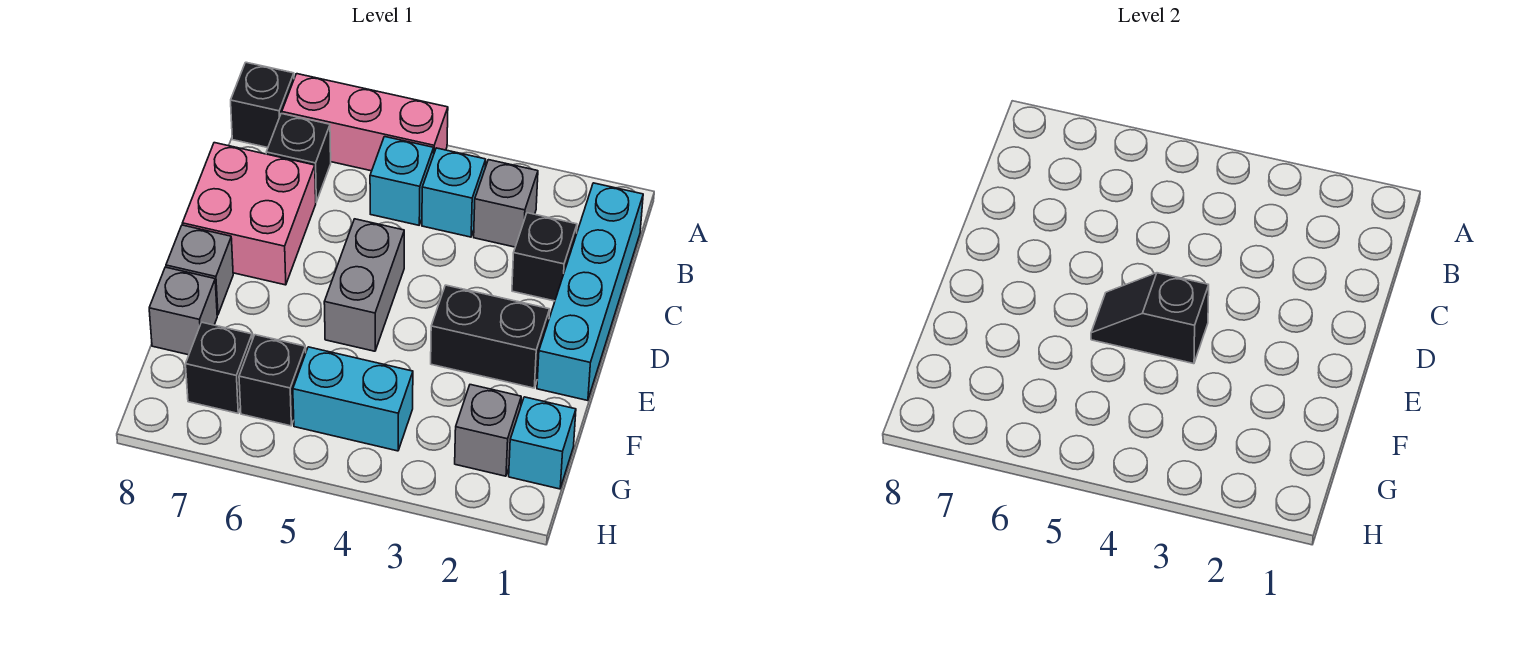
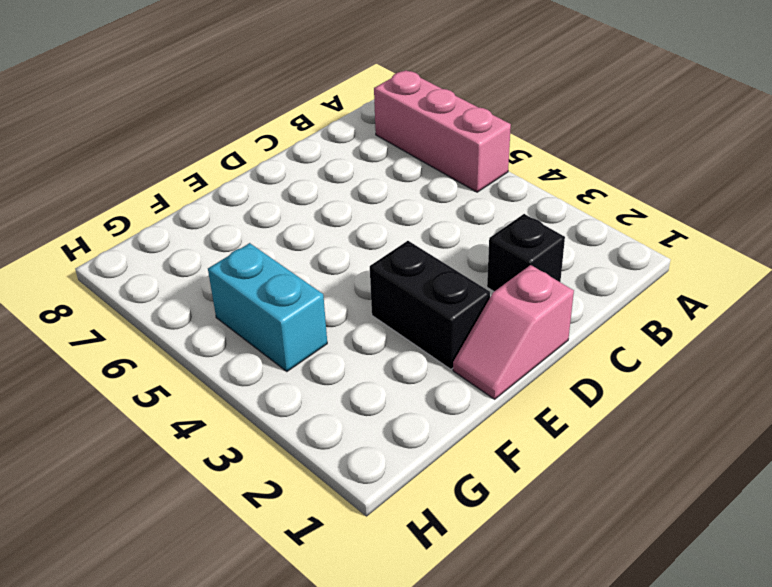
pink 1x2 slope [453,265,574,399] -> cyan 1x4 brick [537,183,643,401]
none -> black 1x1 brick [231,62,294,148]
none -> grey 1x1 brick [474,160,538,247]
none -> cyan 1x1 brick [422,148,486,237]

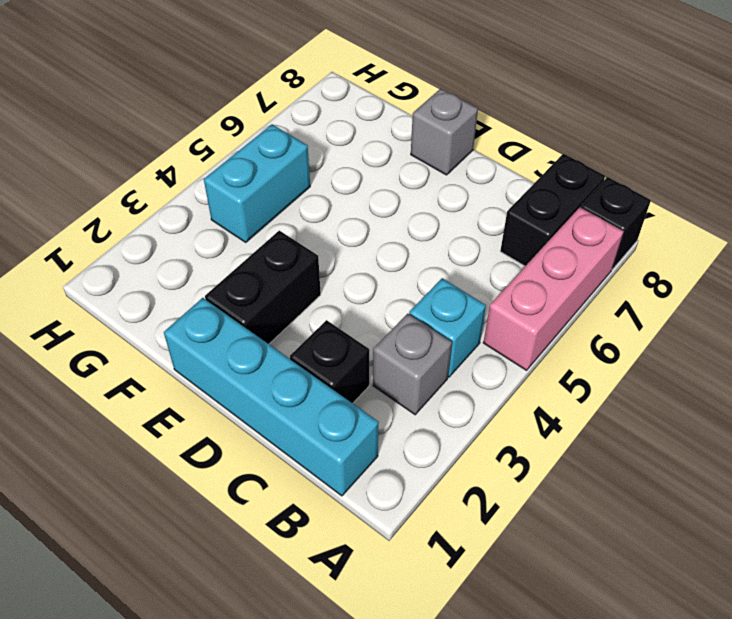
black 1x2 brick [500,154,605,266] -> black 1x1 brick [266,114,331,202]
none -> cyan 1x1 brick [370,137,434,225]
none -> pink 2x2 brick [182,143,316,285]
none -> grey 1x2 brick [324,219,404,351]

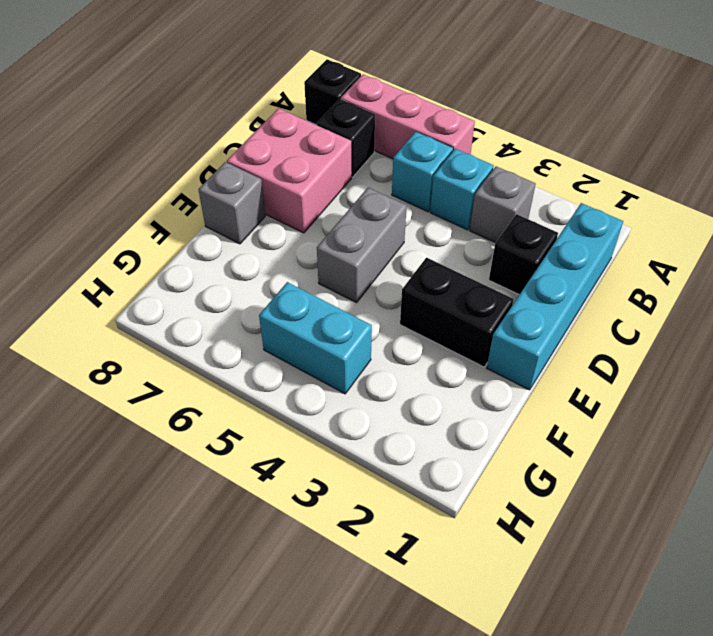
none -> grey 1x1 brick [149,267,217,355]
none -> cyan 1x1 brick [509,397,576,489]
none -> grey 1x1 brick [455,385,521,476]

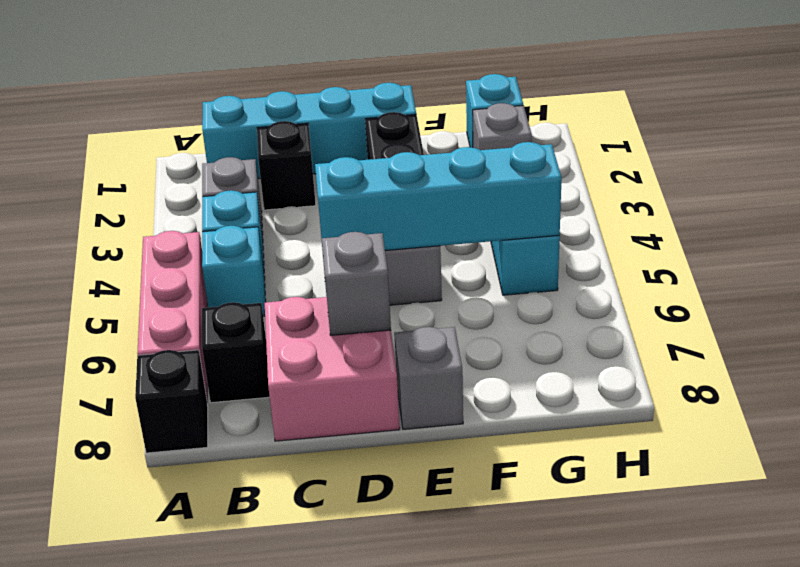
cyan 1x4 brick [315,142,562,250] -> black 1x2 slope [1091,273,1209,364]
grey 1x1 brick [322,232,391,335] -> grey 1x1 brick moved to [149,267,217,355]
none -> black 1x1 brick [239,335,306,426]
none -> black 1x1 brick [186,322,252,413]

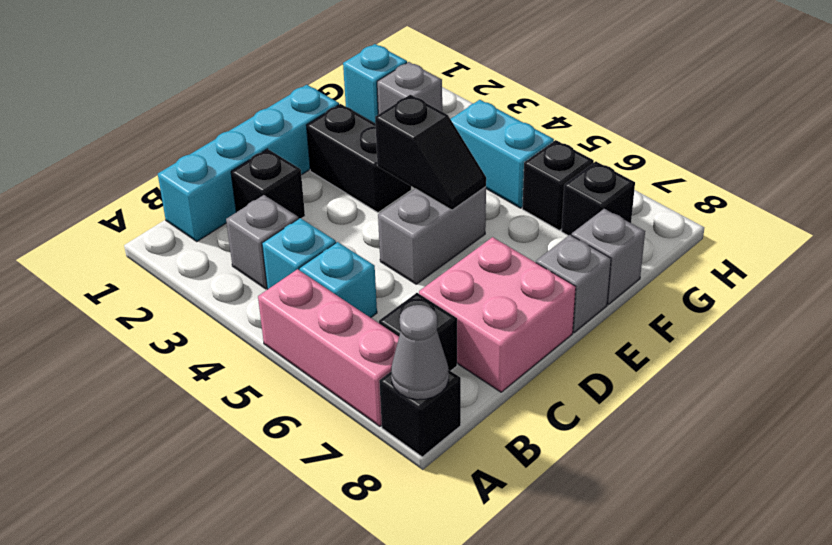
grey 1x1 cone [391,305,449,400] -> none

